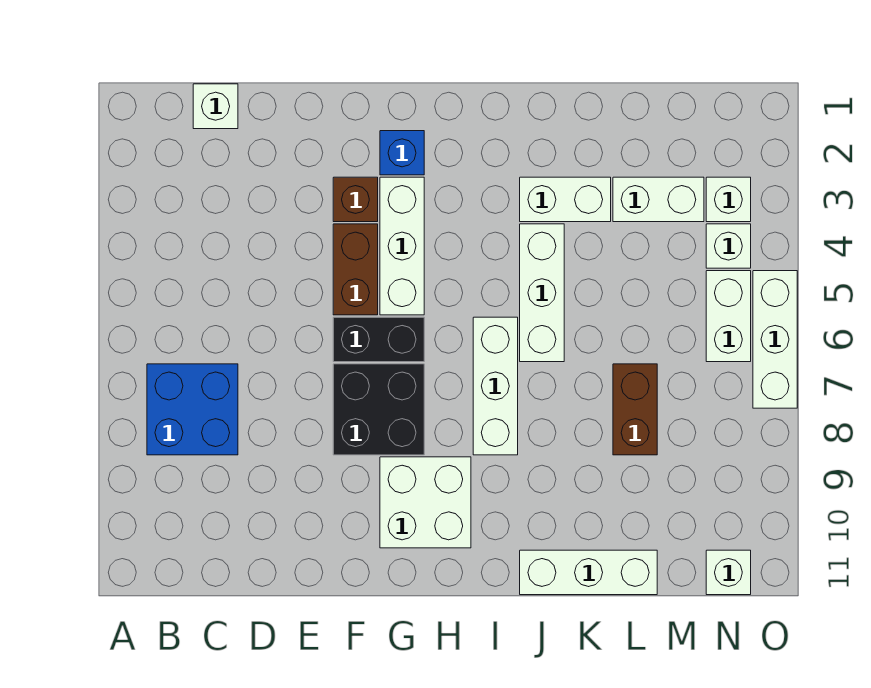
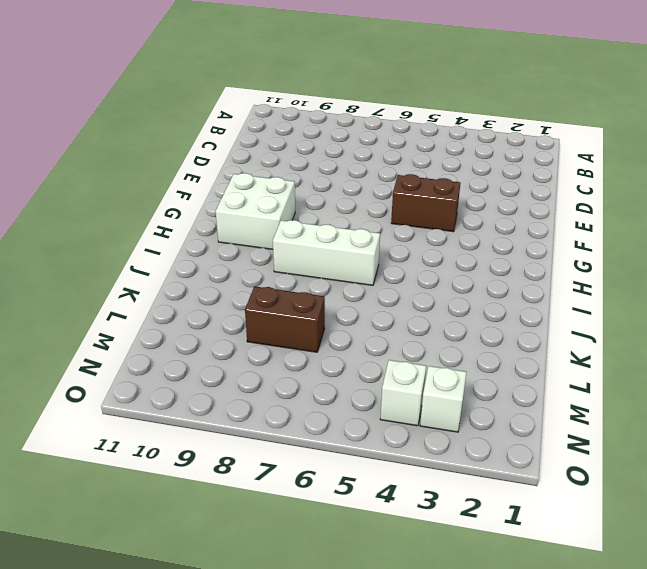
none -> blue 2x2 brick [147,364,238,455]
none -> white 1x1 brick [193,84,238,129]
none -> brown 1x1 brick [333,177,378,222]

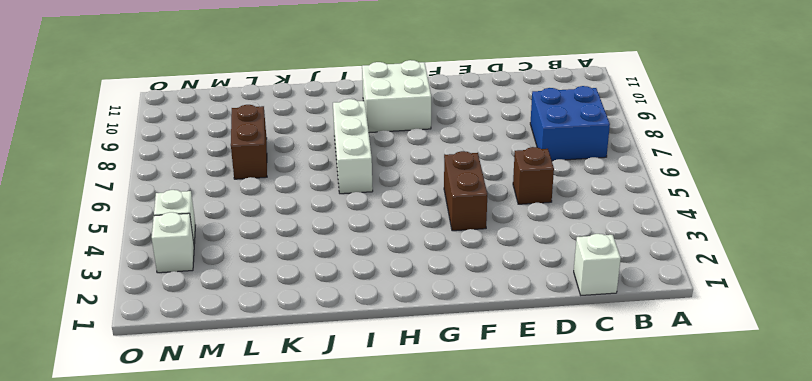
brown 1x1 brick [513,147,554,204] -> brown 1x1 brick moved to [333,177,378,222]
none -> black 1x2 brick [333,317,424,362]
none -> black 2x2 brick [333,364,424,455]
none -> blue 1x1 brick [380,131,424,175]

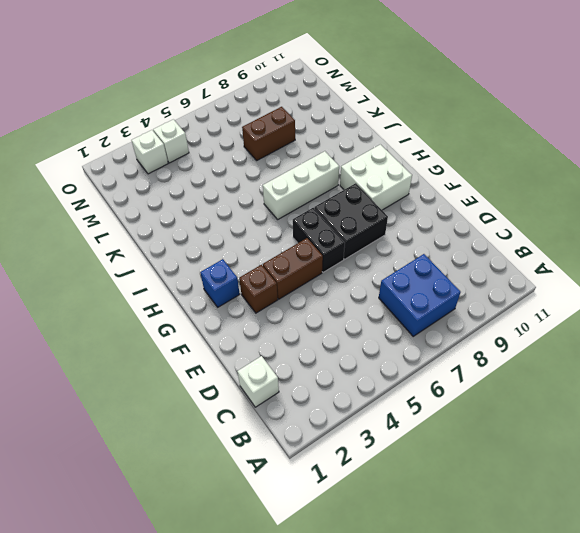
none -> white 1x3 brick [380,177,424,315]
none -> white 1x2 brick [520,177,611,222]
none -> white 1x3 brick [520,224,564,362]

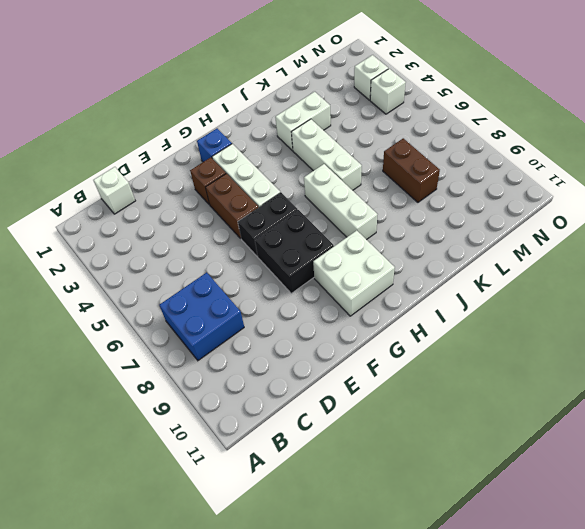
none -> white 1x3 brick [520,550,657,595]
none -> white 1x2 brick [613,177,704,222]
none -> white 1x2 brick [706,271,751,362]

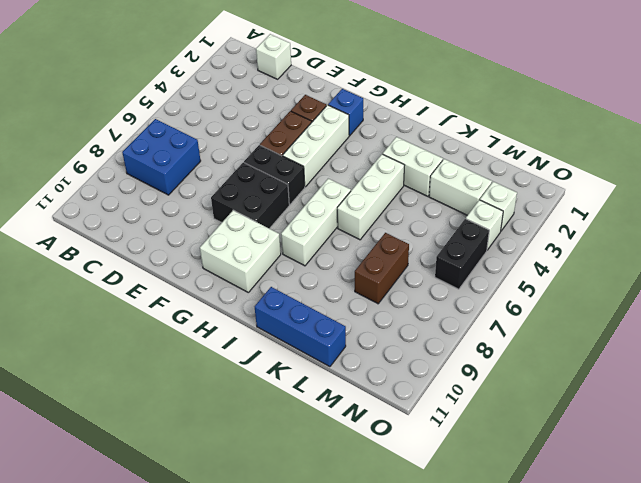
blue 1x3 brick [255,287,346,367] -> white 1x3 brick [520,550,657,595]
black 1x2 brick [435,219,489,289] -> white 1x2 brick [706,271,751,362]
none -> white 1x1 brick [706,550,751,595]
none -> white 1x3 brick [753,271,797,408]

